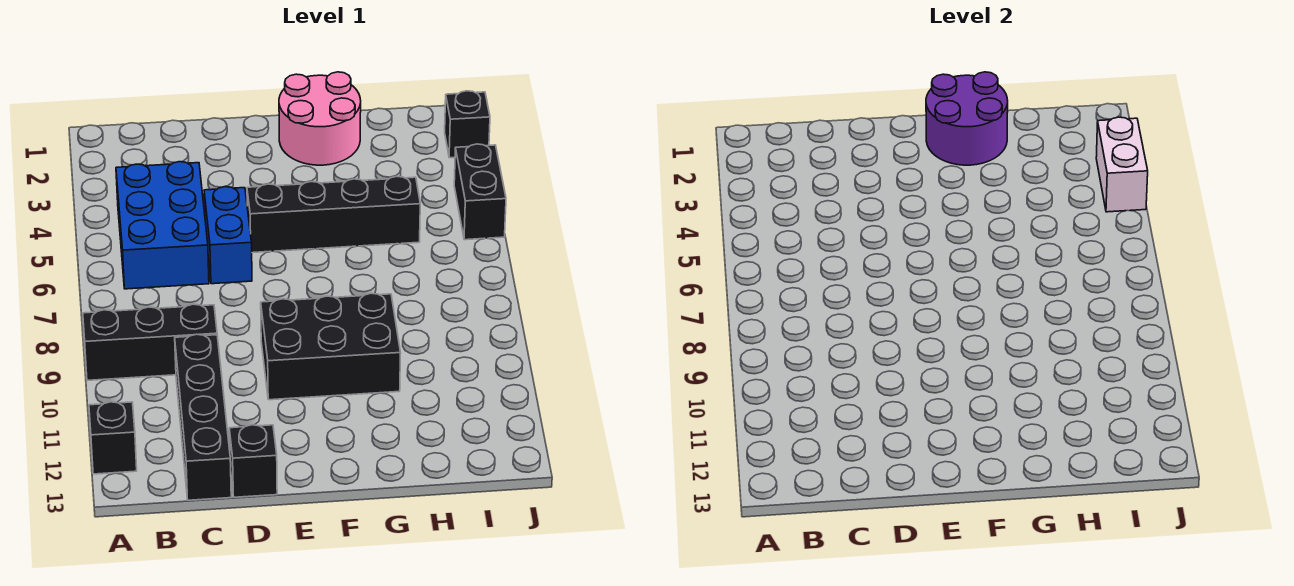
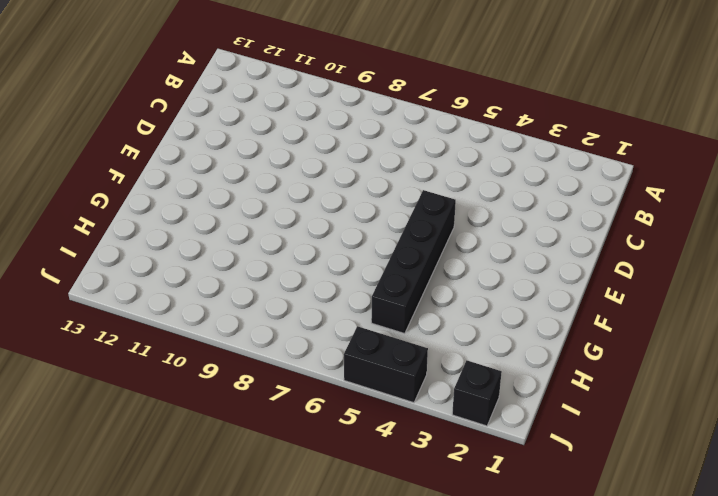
none -> black 1x3 brick [83,304,217,380]
none -> black 1x1 brick [89,402,137,474]
none -> blue 2x3 brick [116,162,209,289]

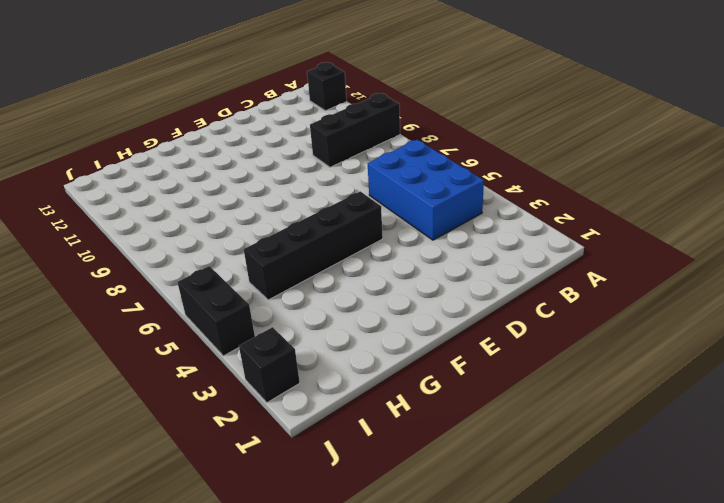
none -> black 1x4 brick [175,334,231,500]
none -> blue 1x2 brick [204,187,252,284]
none -> black 1x1 brick [229,425,277,497]

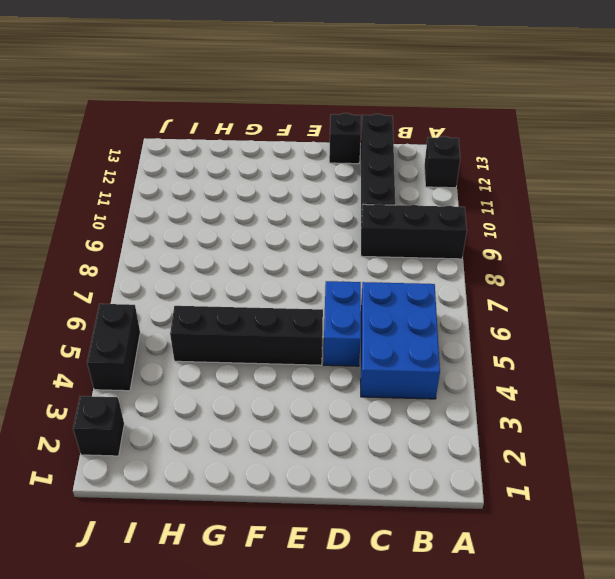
none -> black 2x3 brick [261,293,401,400]
none -> pink 2x2 round brick [279,72,361,165]
none -> purple 2x2 round brick [926,72,1008,165]

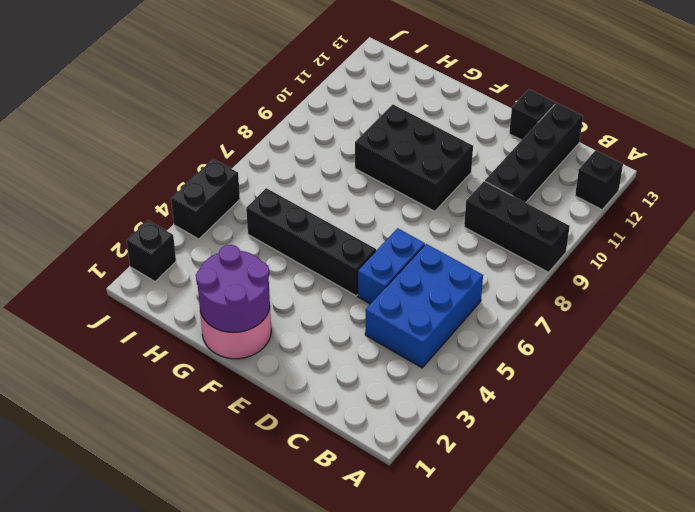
none -> white 1x2 brick [1096,117,1148,212]

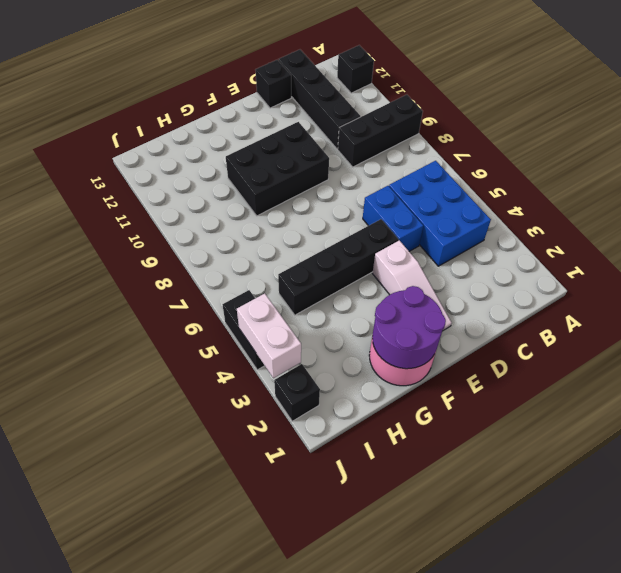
white 1x3 slope [372,240,452,330] -> none

